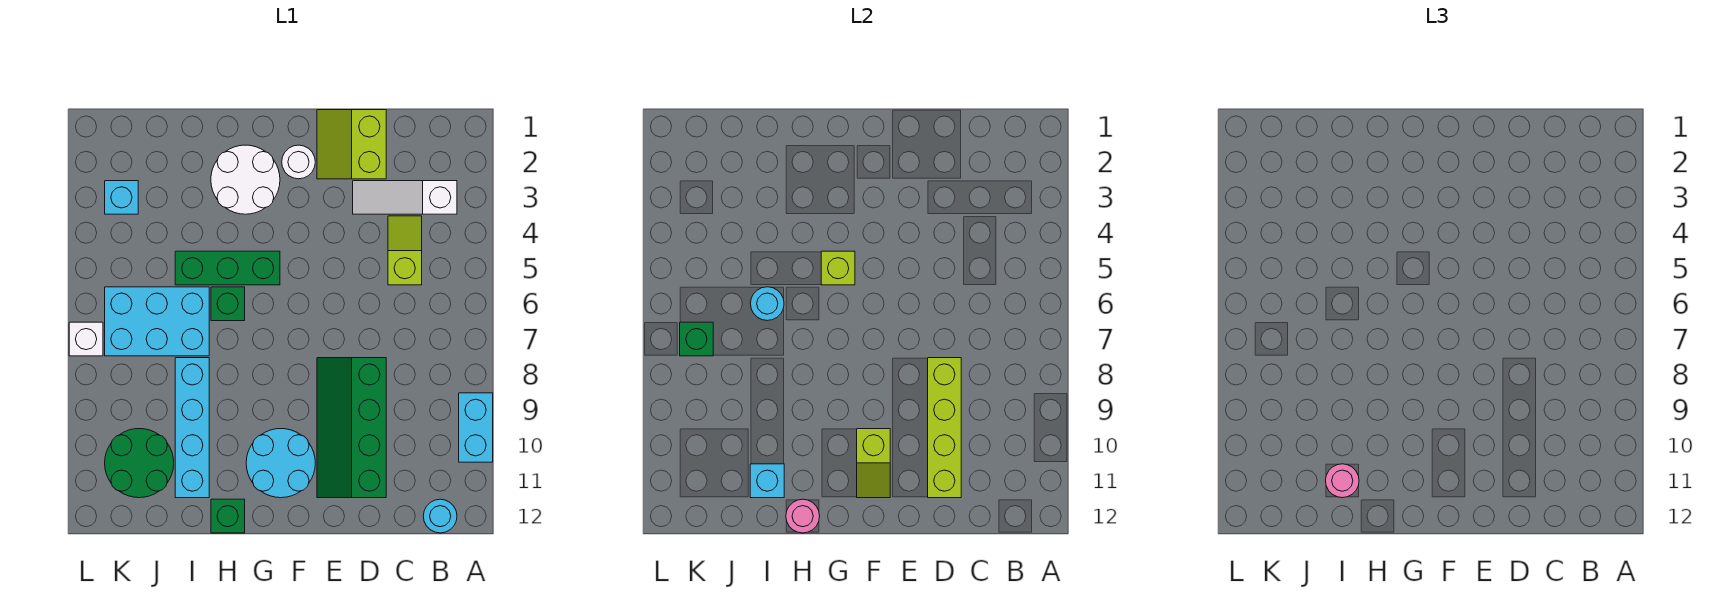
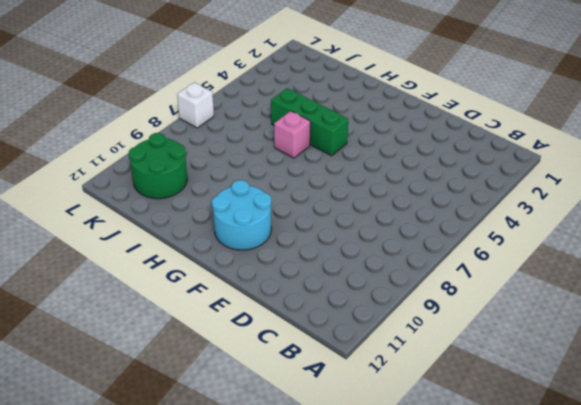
pink 1x1 brick [274,111,310,158] -> green 1x1 brick [211,287,245,321]
none -> cyan 1x2 brick [459,393,493,462]
none -> white 1x3 slope [353,181,457,214]
none -> cyan 1x1 round brick [423,499,457,533]

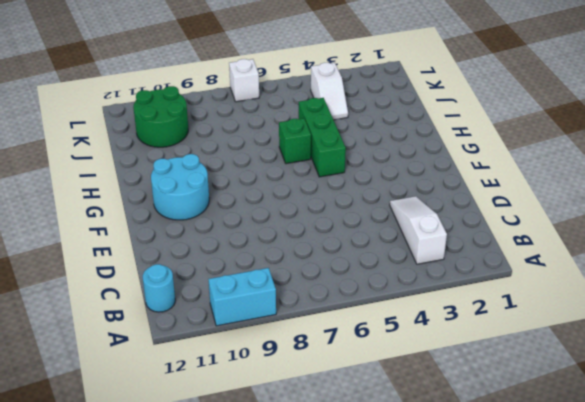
white 1x2 slope [311,63,348,120] -> none
none -> lime 1x2 slope [388,216,422,285]
none -> lime 2x2 slope [317,110,386,179]
none -> green 2x4 slope [317,358,386,498]

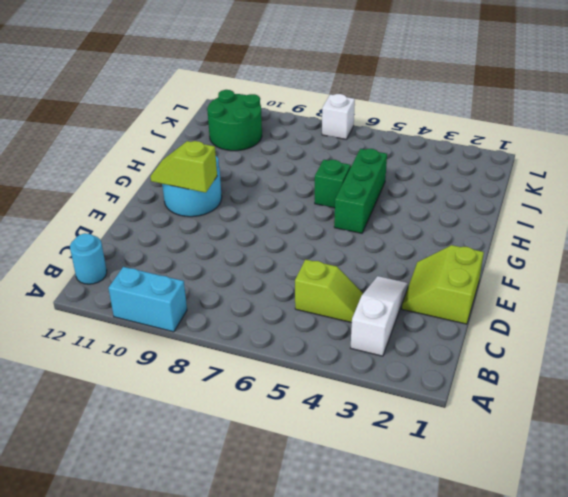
lime 2x2 slope [402,245,484,324] -> lime 2x2 slope turned to [317,110,386,179]
none -> green 2x4 slope [317,358,386,498]
none -> white 1x1 round brick [282,145,315,179]
none -> white 2x2 round brick [211,145,280,214]

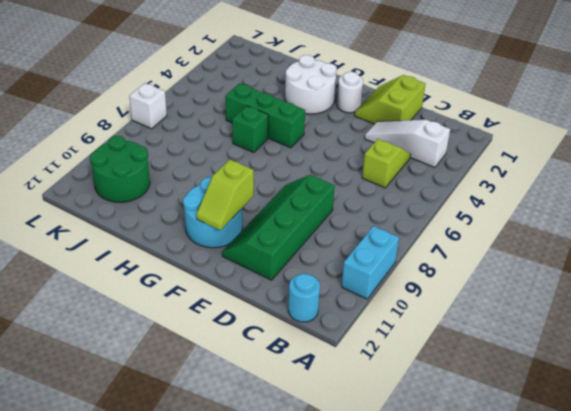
none -> green 1x1 brick [211,499,245,533]
none -> cyan 2x3 brick [105,287,209,356]
none -> cyan 1x4 brick [175,358,209,498]

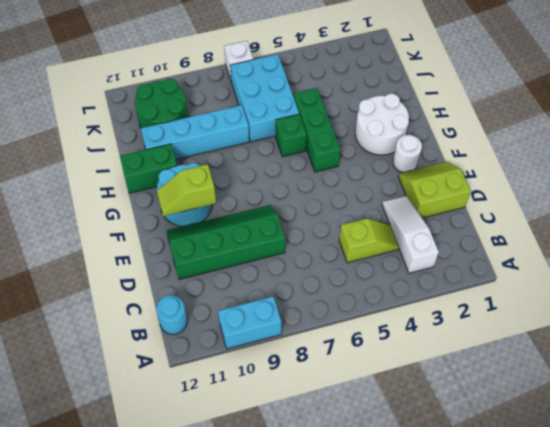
green 1x2 brick [120,144,177,193] -> green 1x1 brick [211,499,245,533]
none -> cyan 1x1 brick [105,181,138,214]
none -> lime 1x4 brick [928,358,961,498]
none -> lime 1x1 brick [821,251,855,285]

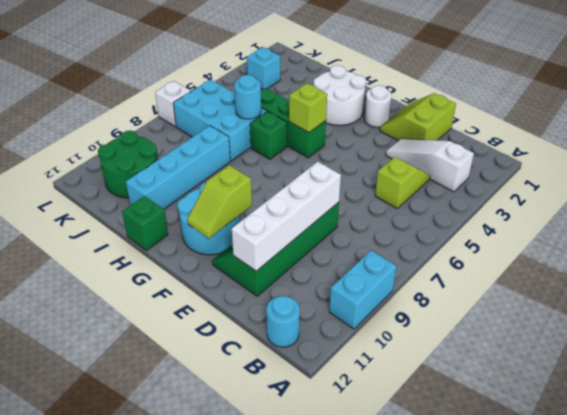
white 1x4 brick [232,162,341,271] -> lime 1x4 brick [928,358,961,498]
none -> pink 1x1 round brick [786,499,820,533]
none -> cyan 1x1 brick [750,464,784,498]
none -> green 1x1 brick [680,322,713,356]

